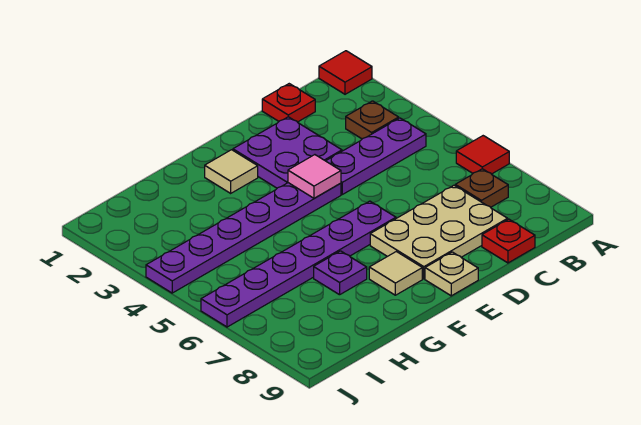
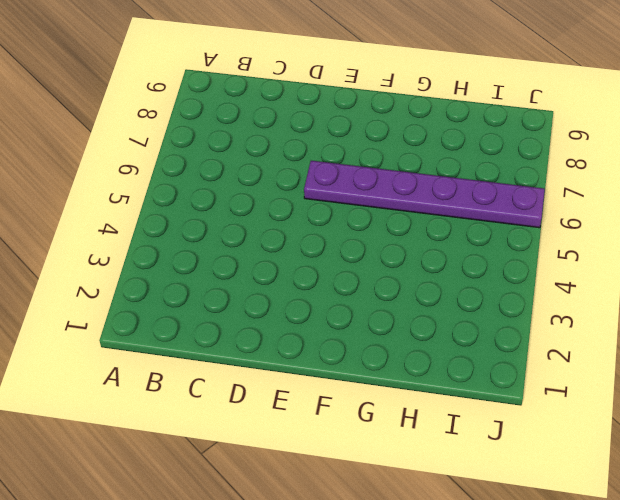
none -> red 1x1 tile [319,51,372,94]
none -> red 1x1 tile [456,136,509,174]
none -> brown 1x1 plate [346,101,399,139]

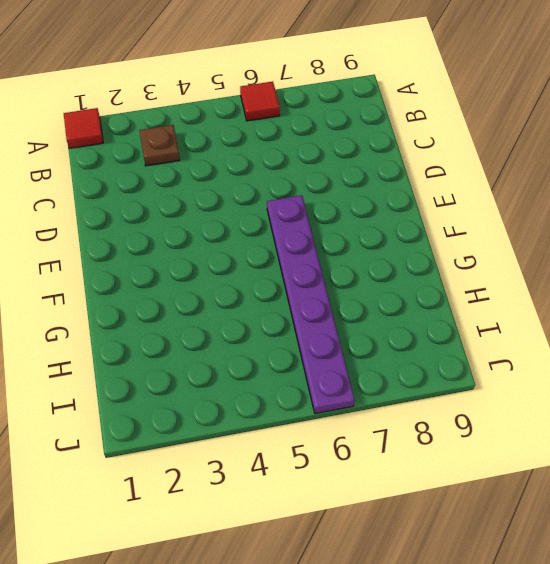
none -> purple 1x3 plate [326,118,426,194]
none -> brown 1x1 plate [455,169,508,207]
none -> red 1x1 plate [262,84,315,122]

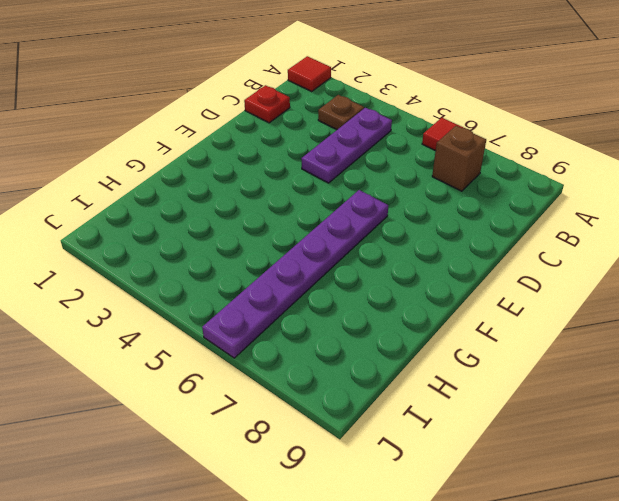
brown 1x1 brick [432,126,486,191] -> brown 1x1 plate [455,169,508,207]
none -> tan 2x3 plate [370,185,508,279]
none -> red 1x1 plate [482,219,535,263]
none -> purple 2x2 plate [233,117,342,188]

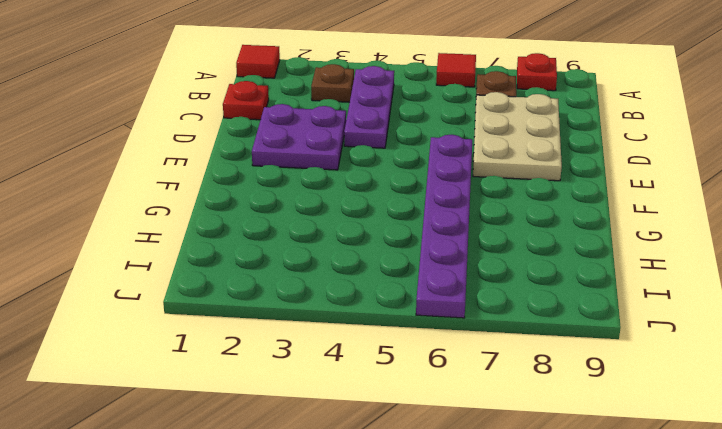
red 1x1 plate [517,53,557,91] -> red 1x1 plate moved to [482,219,535,263]
none -> purple 1x6 plate [146,183,341,293]
none -> tan 1x1 plate [425,252,478,296]
none -> tan 1x1 tile [205,150,258,193]

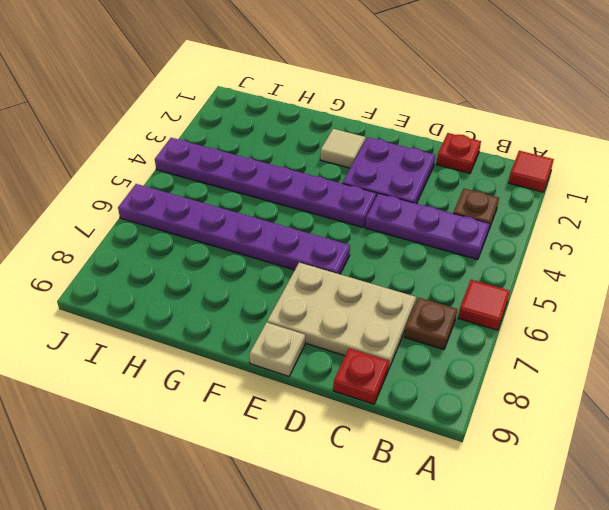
none -> tan 1x1 tile [369,252,422,295]
none -> purple 1x1 plate [314,251,367,295]
none -> pink 1x1 tile [288,155,341,198]

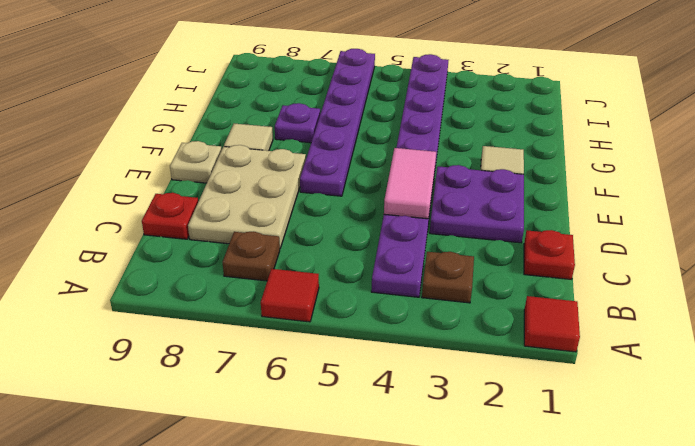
pink 1x2 tile [384,148,436,219] -> pink 1x1 tile [288,155,341,198]

